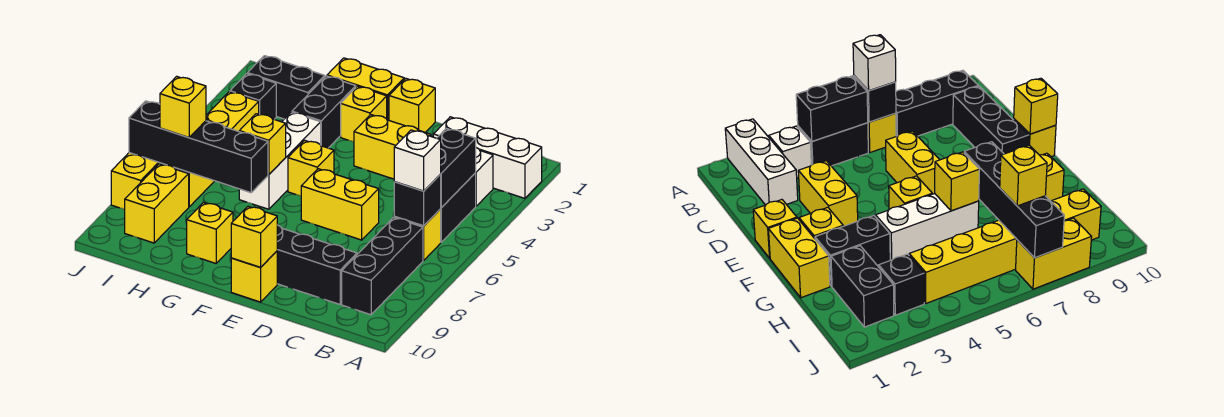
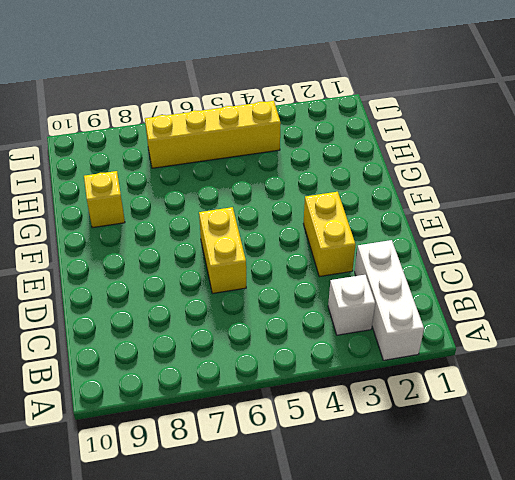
none -> black 1x2 brick [441,173,476,242]
none -> yellow 1x1 brick [394,209,441,260]
none -> black 1x3 brick [342,217,423,315]

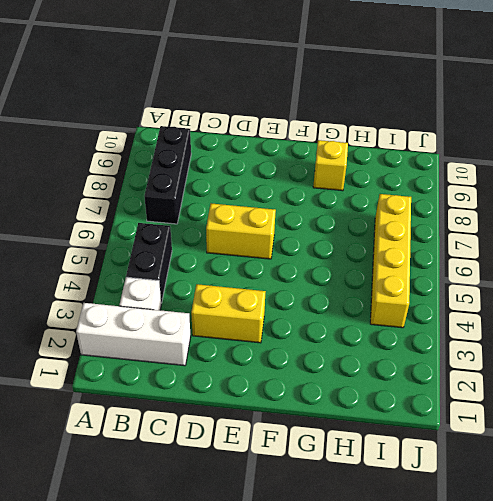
none -> yellow 1x1 brick [394,209,441,260]
none -> black 1x3 brick [277,225,357,304]
none -> yellow 1x1 brick [389,79,435,132]

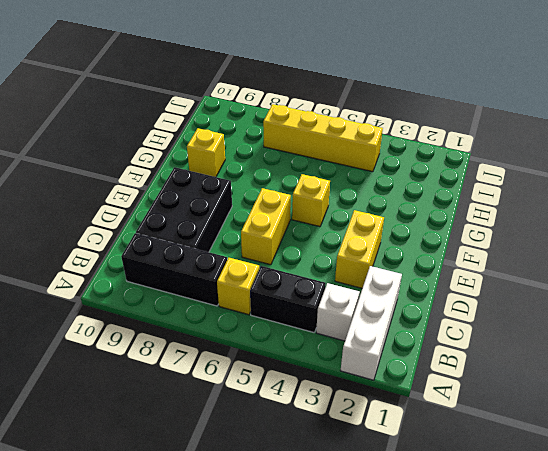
black 2x3 brick [136,167,232,252] -> black 1x3 brick [277,225,357,304]
none -> yellow 1x1 brick [389,79,435,132]
none -> yellow 1x1 brick [231,251,277,302]
none -> yellow 1x2 brick [327,58,404,120]

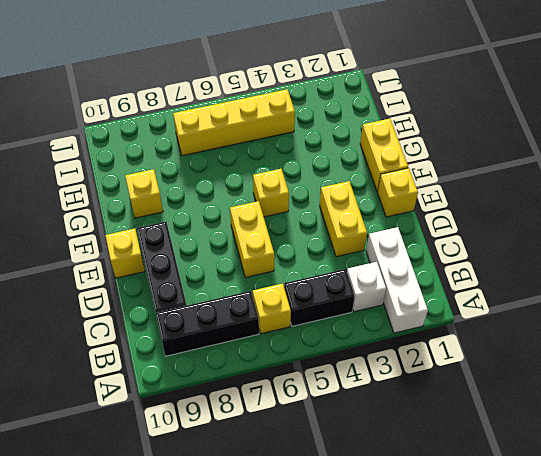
none -> yellow 1x1 brick [341,86,387,142]
none -> black 1x2 brick [292,76,356,148]
none -> white 1x3 brick [239,112,321,209]

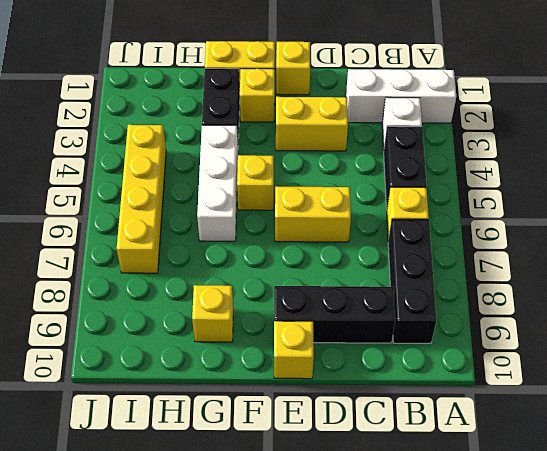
none -> black 1x2 brick [248,56,325,119]
none -> black 1x1 brick [230,74,276,119]
none -> yellow 1x2 brick [125,164,189,243]

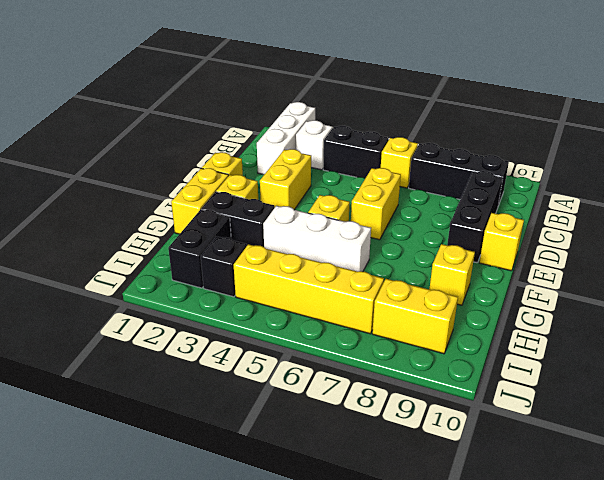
none -> yellow 1x2 brick [111,153,160,210]
none -> black 1x2 brick [437,129,476,208]
none -> black 1x1 brick [394,175,441,226]

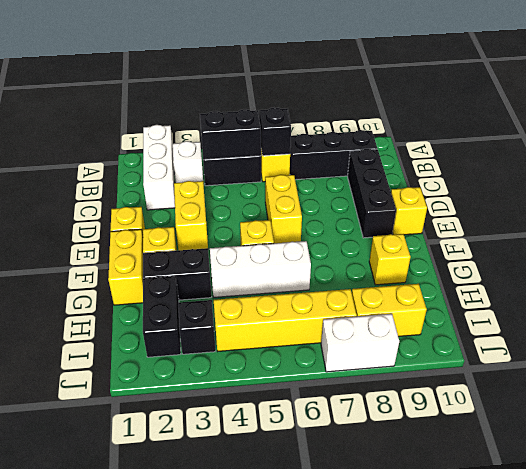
white 1x2 brick [321,314,399,372] -> yellow 1x2 brick [111,153,160,210]
none -> yellow 1x1 brick [231,206,277,267]
none -> yellow 1x1 brick [239,114,286,175]
none -> black 1x4 brick [129,101,268,193]

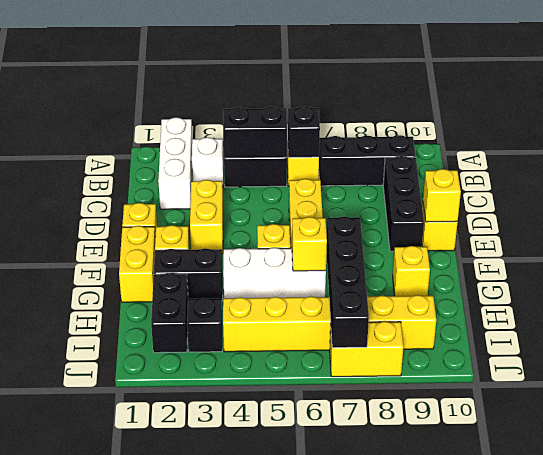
none -> white 1x1 brick [394,130,441,191]
none -> yellow 1x1 brick [160,76,206,138]

